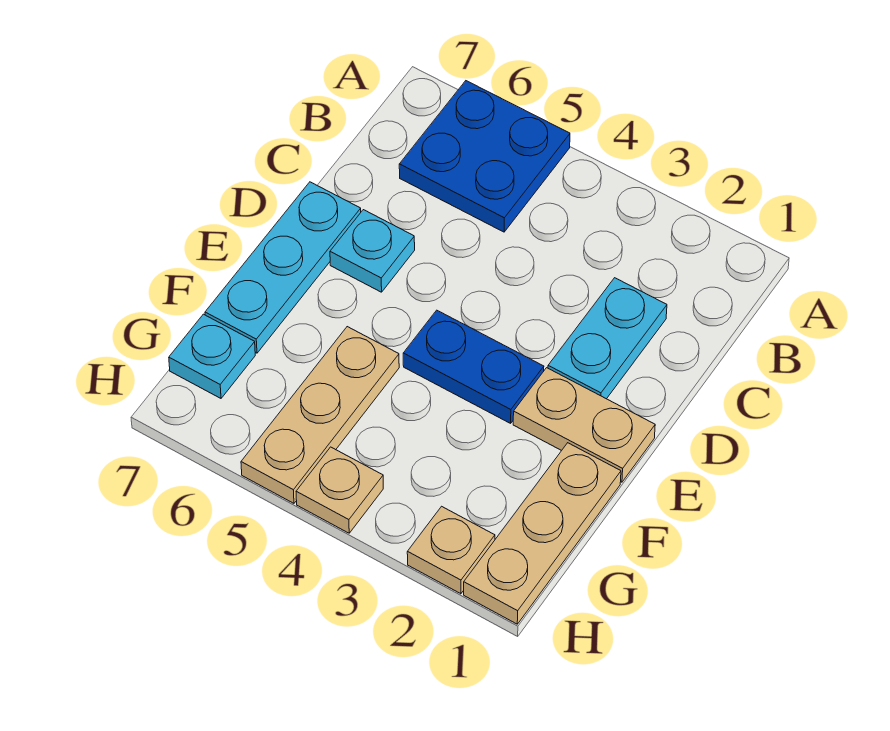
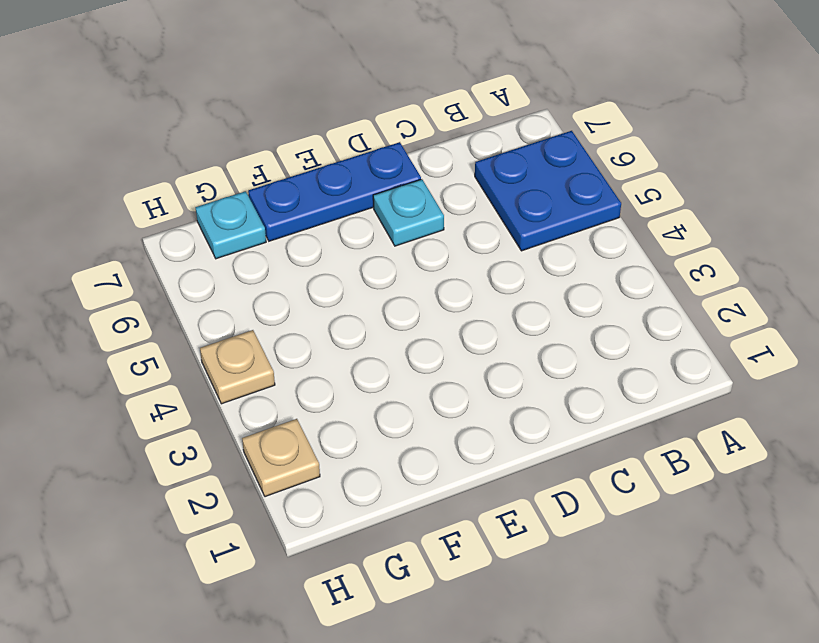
blue 1x3 plate [248,142,421,241] -> cyan 1x3 plate [205,182,361,353]
none -> cyan 1x2 plate [548,278,667,399]
none -> tan 1x2 plate [513,368,655,482]

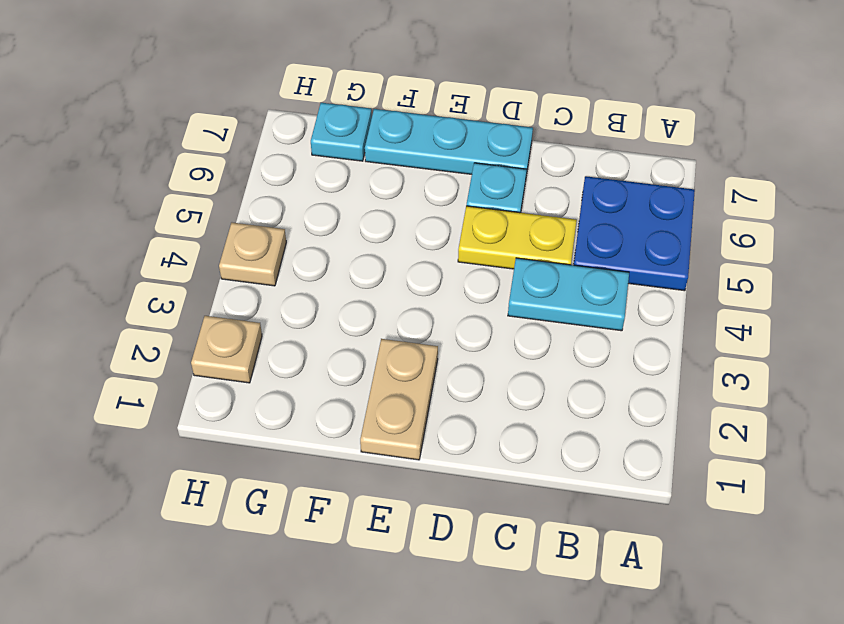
cyan 1x2 plate [508,258,629,331] -> cyan 1x2 plate moved to [548,278,667,399]
yellow 1x2 plate [458,206,577,269] -> none
none -> blue 1x2 plate [403,310,544,423]
none -> tan 1x3 plate [464,443,621,624]

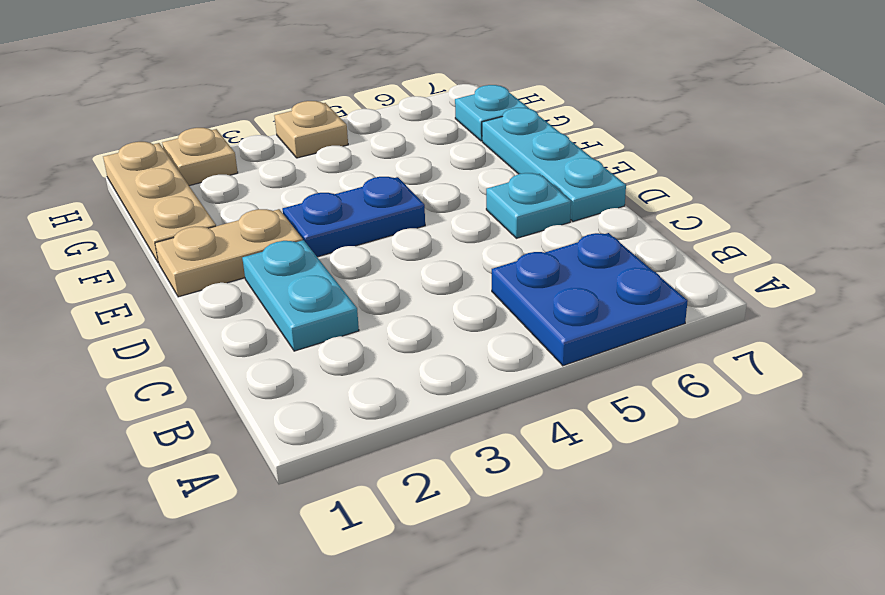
none -> tan 1x3 plate [241,327,399,503]

